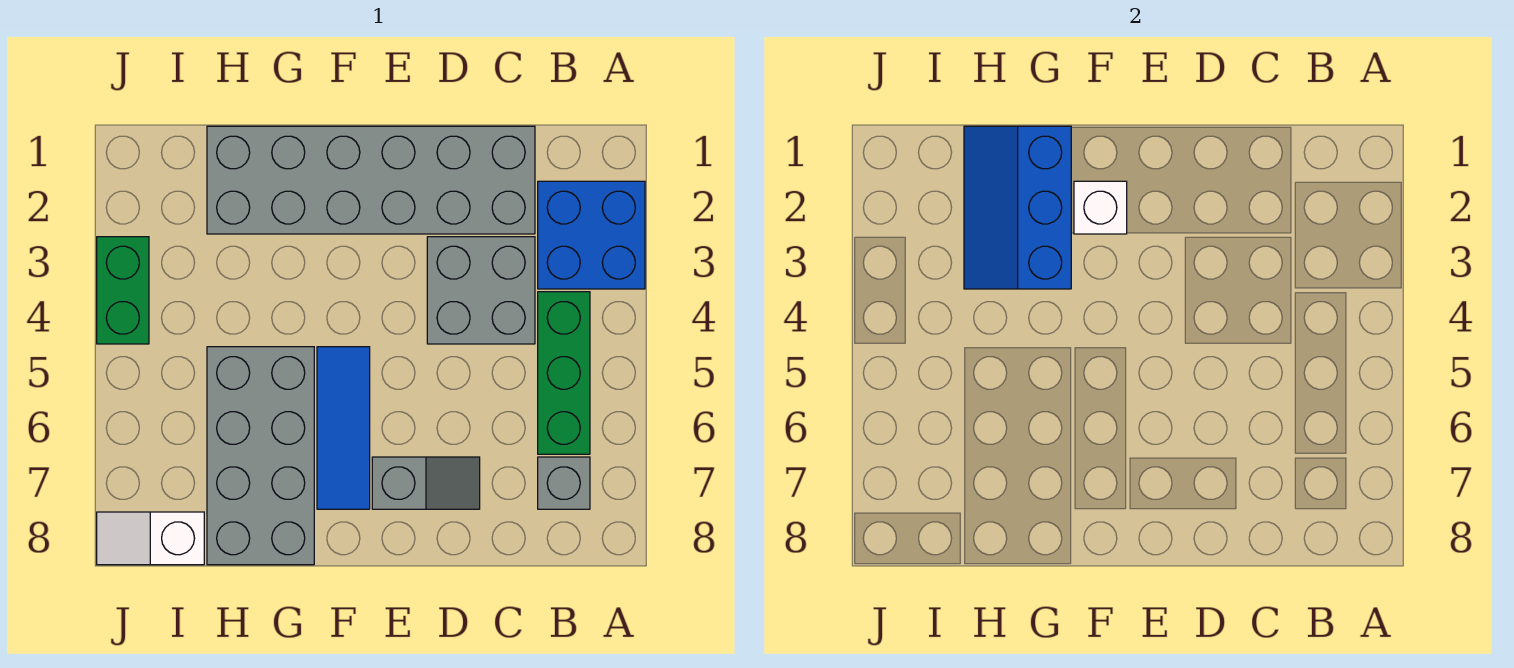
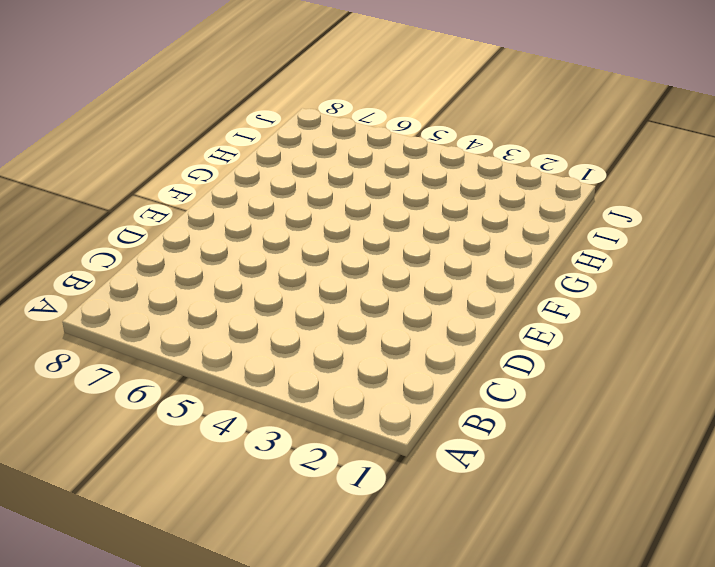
none -> blue 2x2 brick [538,181,645,289]
none -> green 1x3 brick [538,292,590,454]
none -> grey 1x1 brick [538,457,590,509]

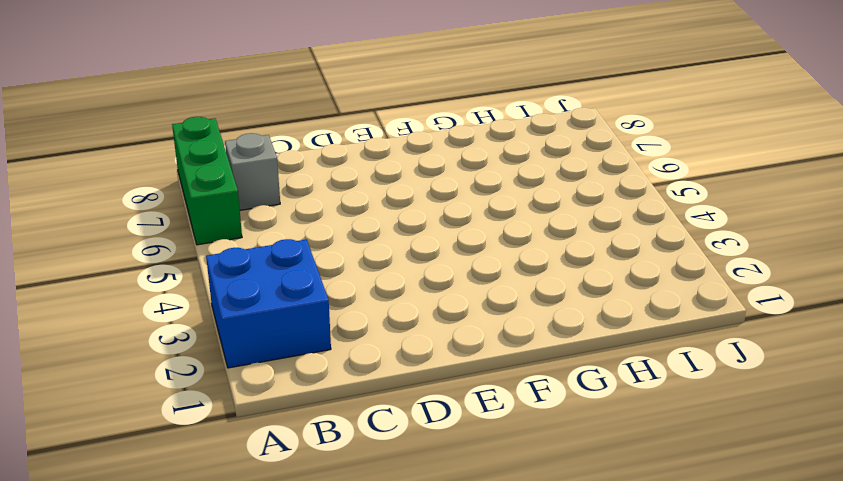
green 1x3 brick [172,117,242,245] -> green 1x3 brick moved to [538,292,590,454]
none -> grey 2x6 brick [207,126,535,234]
none -> grey 2x2 brick [427,237,535,344]
none -> grey 1x2 slope [372,457,480,509]

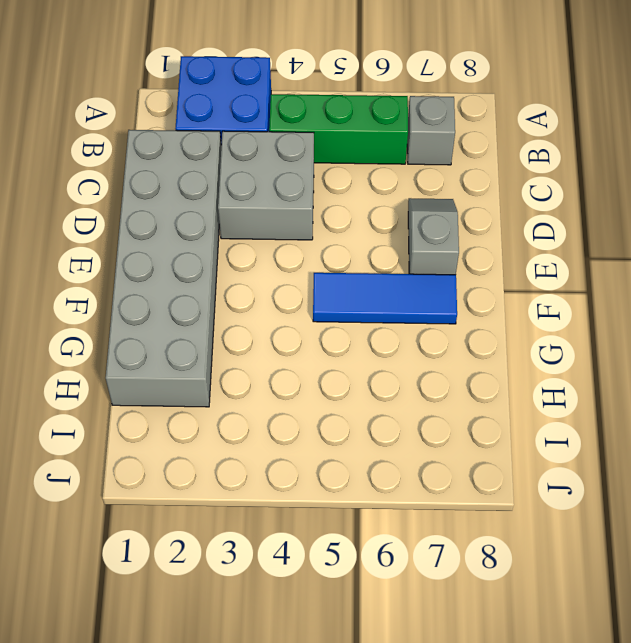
none -> grey 2x4 brick [207,347,314,565]
none -> white 1x2 slope [97,512,204,565]
none -> green 1x2 brick [97,237,149,344]

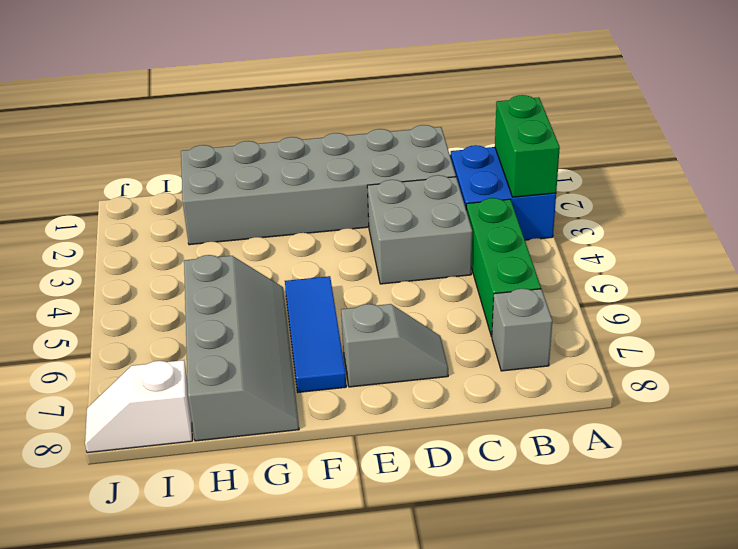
green 1x2 brick [495,95,560,197] -> green 1x2 brick moved to [97,237,149,344]
grey 2x4 slope [184,255,299,441] -> grey 2x4 brick [207,347,314,565]
none -> white 1x1 brick [1074,181,1127,234]
none -> blue 2x3 slope [964,126,1071,289]

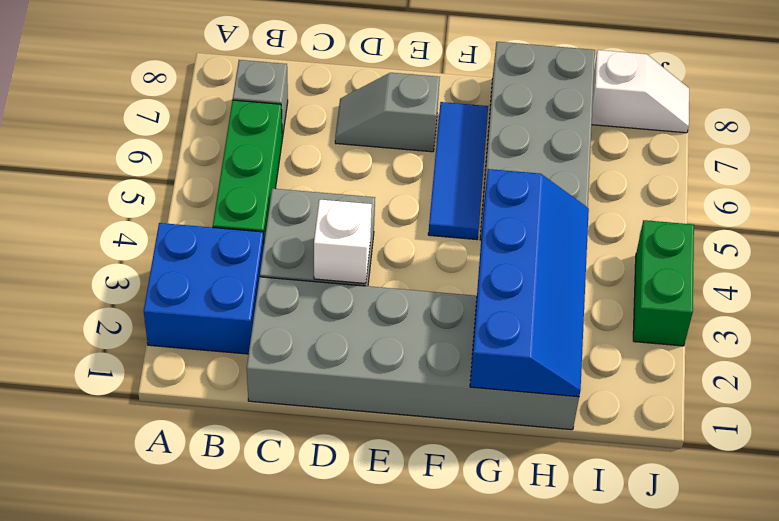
white 1x1 brick [314,200,372,283] -> white 1x1 brick moved to [1074,181,1127,234]
blue 2x4 slope [470,169,589,397] -> blue 2x3 slope [964,126,1071,289]

